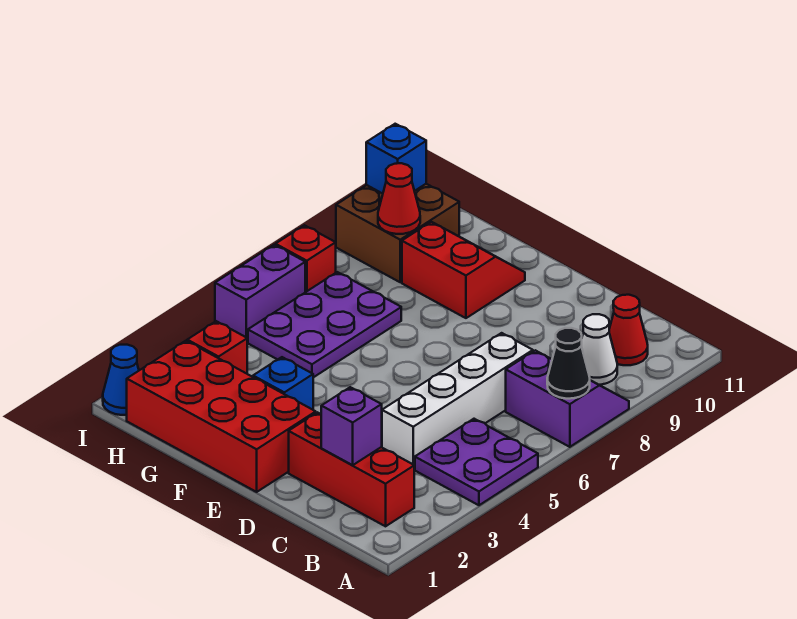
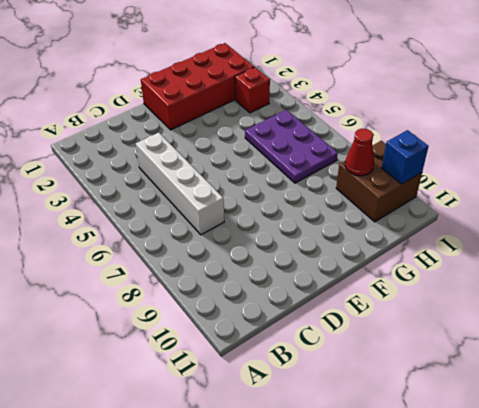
none -> purple 2x2 plate [415,419,538,505]
none -> purple 2x2 slope [506,350,629,447]
none -> red 1x3 brick [289,412,414,526]

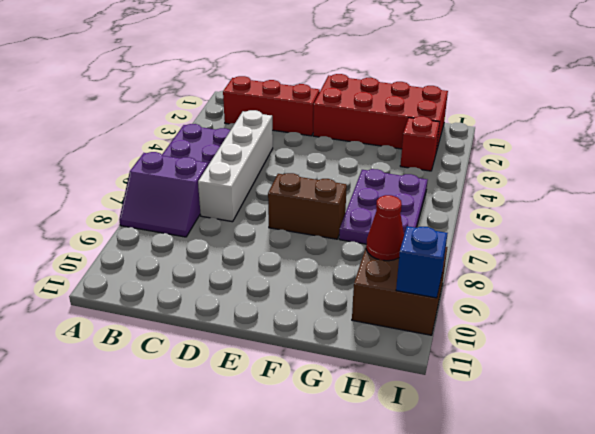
brown 1x2 brick [268,173,347,239] -> none
none -> white 1x1 cone [582,314,617,385]
none -> red 1x1 cone [609,295,648,365]
none -> blue 1x1 brick [253,357,313,410]

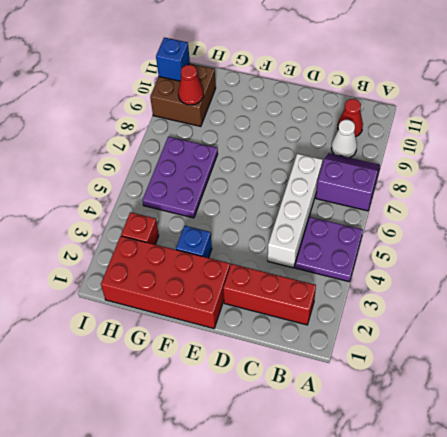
none -> red 2x2 slope [402,222,525,318]
none -> blue 1x1 cone [103,345,139,415]
none -> purple 1x2 brick [215,245,305,342]

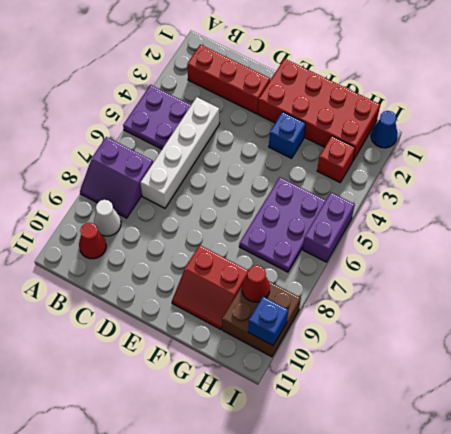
none -> red 1x1 brick [276,225,336,292]
none -> black 1x1 cone [547,328,590,399]
none -> purple 1x1 brick [321,387,382,465]

